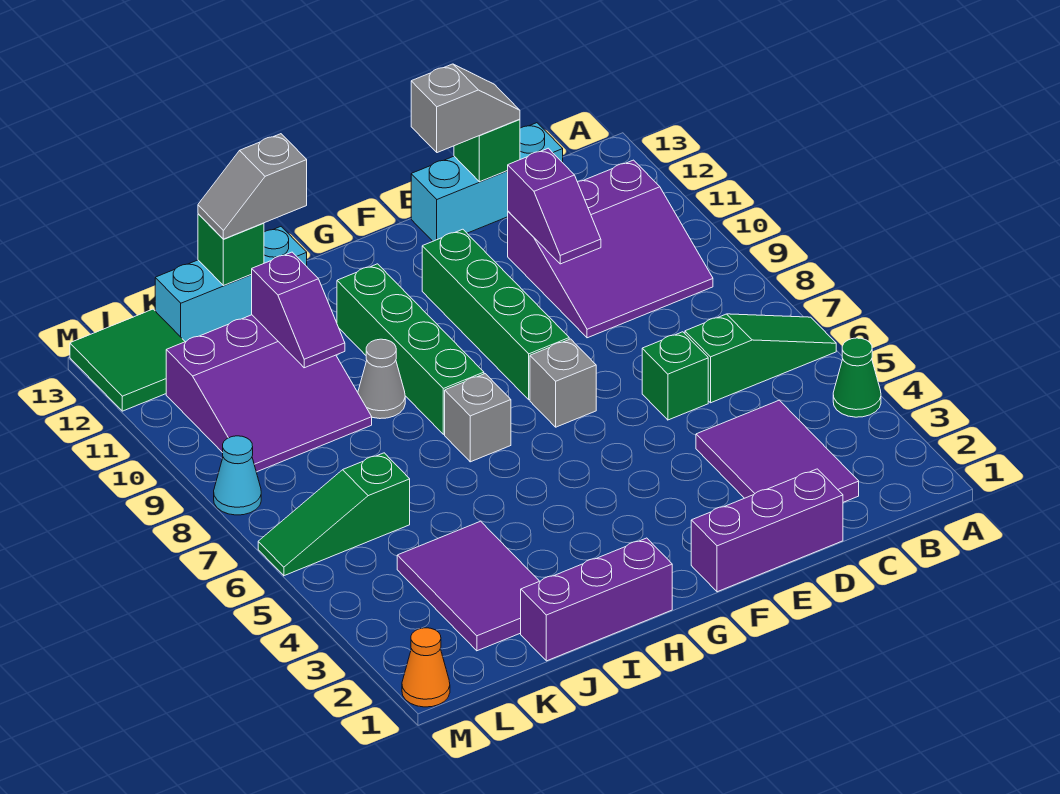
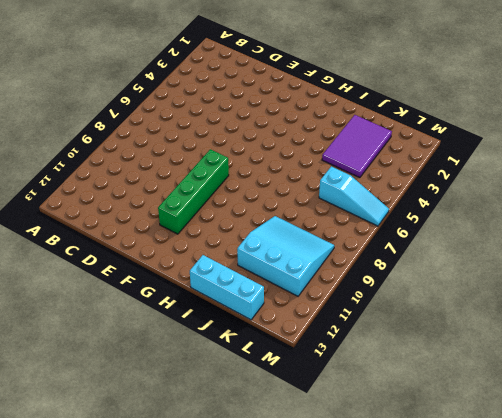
cyan 3x3 slope [237,216,334,296] -> purple 3x3 slope [166,315,372,472]
cyan 1x3 slope [319,166,389,226] -> green 1x3 slope [258,453,410,576]
none -> green 1x1 cone [833,338,881,417]
none -> green 1x3 slope [685,314,836,403]
none -> purple 3x3 slope [508,160,713,338]

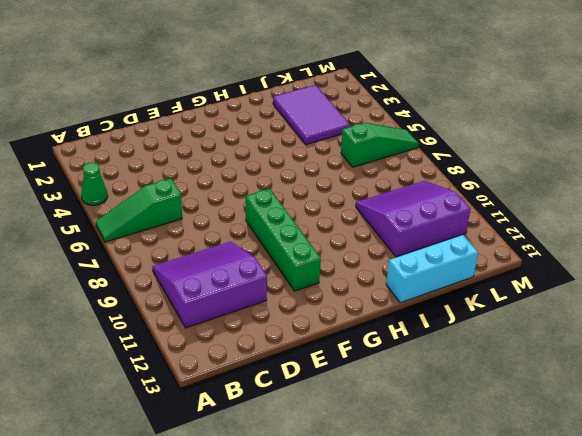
none -> purple 2x3 tile [696,400,859,502]
none -> cyan 1x3 brick [411,123,563,241]
none -> purple 1x3 brick [691,469,843,592]

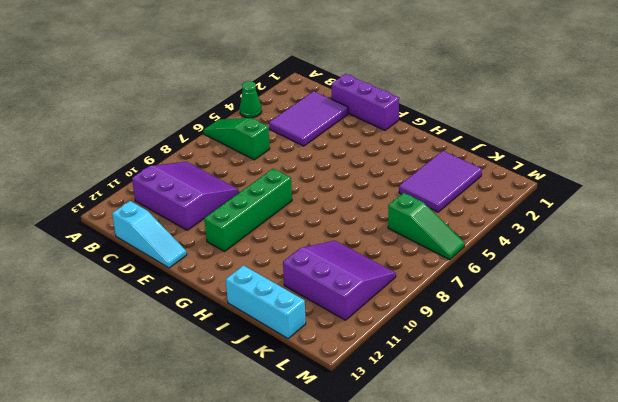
cyan 1x3 slope [112,201,187,268] -> cyan 1x3 brick [411,123,563,241]
none -> green 1x1 brick [642,332,708,420]
none -> grey 1x1 brick [530,339,596,427]
none -> purple 1x3 brick [521,538,672,661]

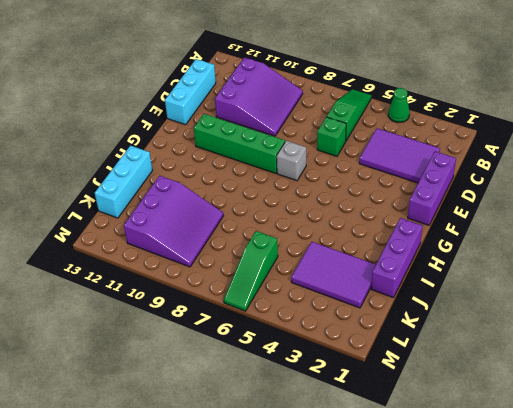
none -> grey 1x1 brick [445,374,511,462]
none -> green 1x4 brick [337,264,484,434]
none -> grey 1x1 cone [358,339,405,419]

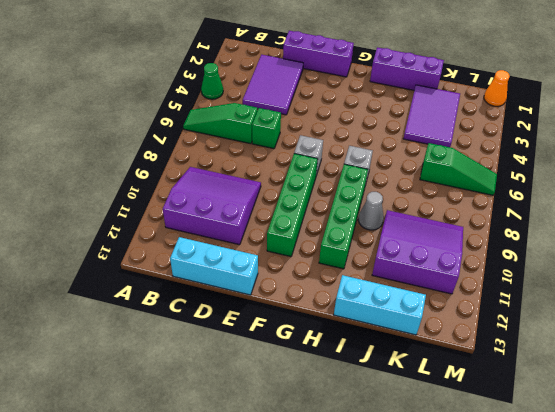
none -> green 2x2 tile [70,309,185,411]
none -> cyan 1x1 cone [214,436,261,515]
none -> purple 1x2 slope [508,148,601,264]

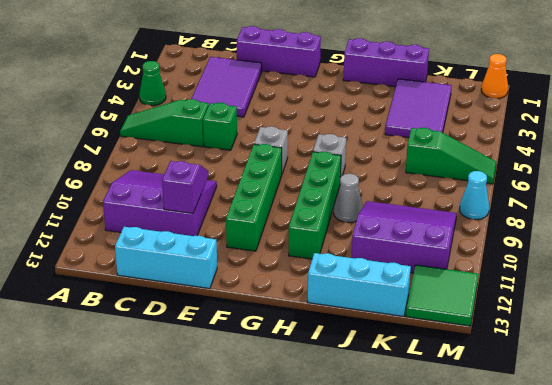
none -> green 1x1 brick [454,119,520,182]
none -> purple 1x2 slope [252,252,345,368]
none -> green 1x1 brick [198,214,264,286]

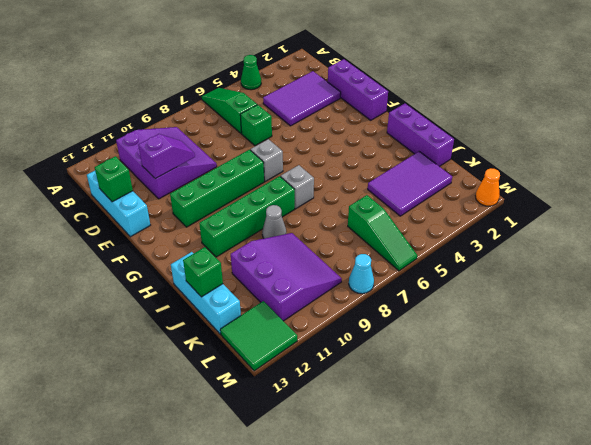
none -> purple 1x2 slope [252,252,345,368]
none -> grey 1x2 slope [411,64,520,153]
none -> grey 1x2 slope [198,134,307,239]

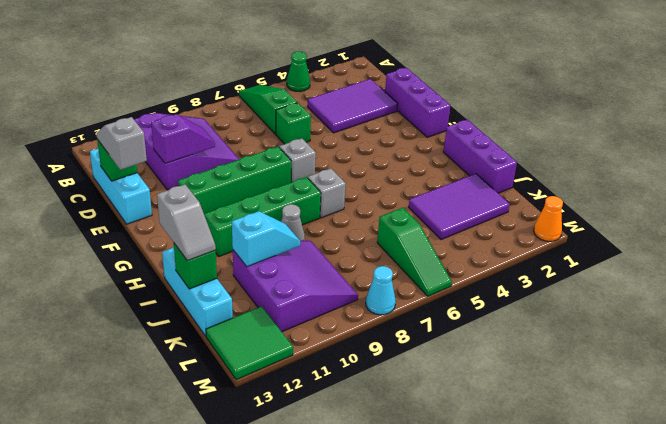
cyan 1x2 slope [232,211,300,267] -> purple 1x2 slope [252,252,345,368]

